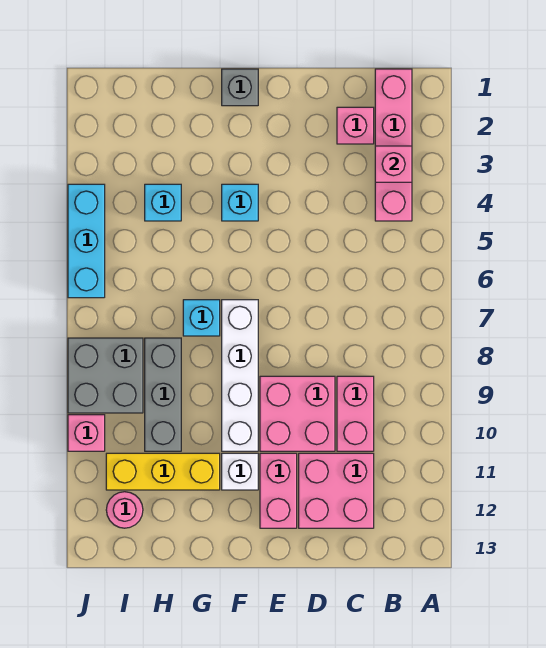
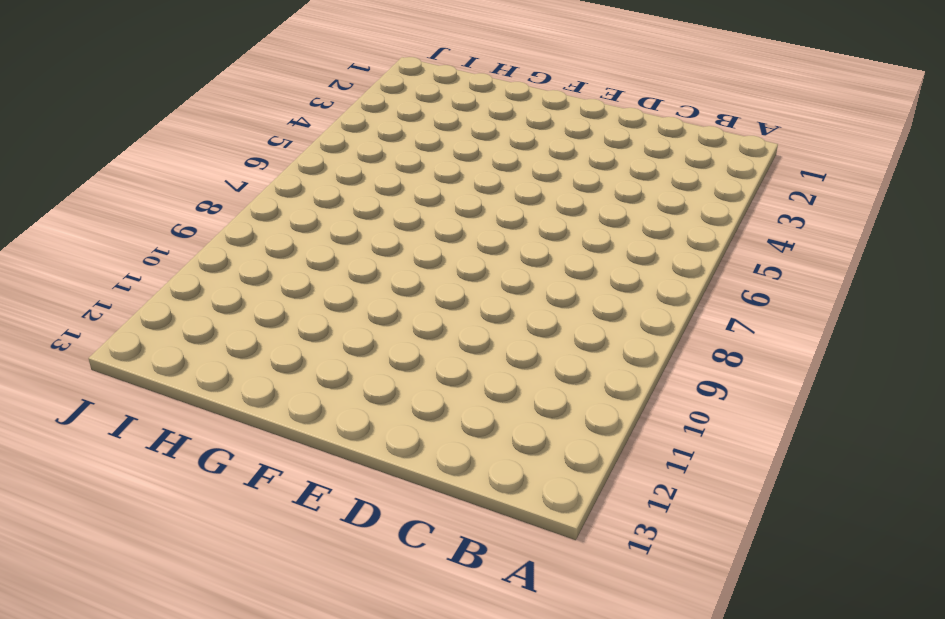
none -> pink 1x4 brick [375,69,412,221]
none -> pink 1x1 brick [337,107,374,144]
none -> pink 1x2 brick [337,376,374,451]

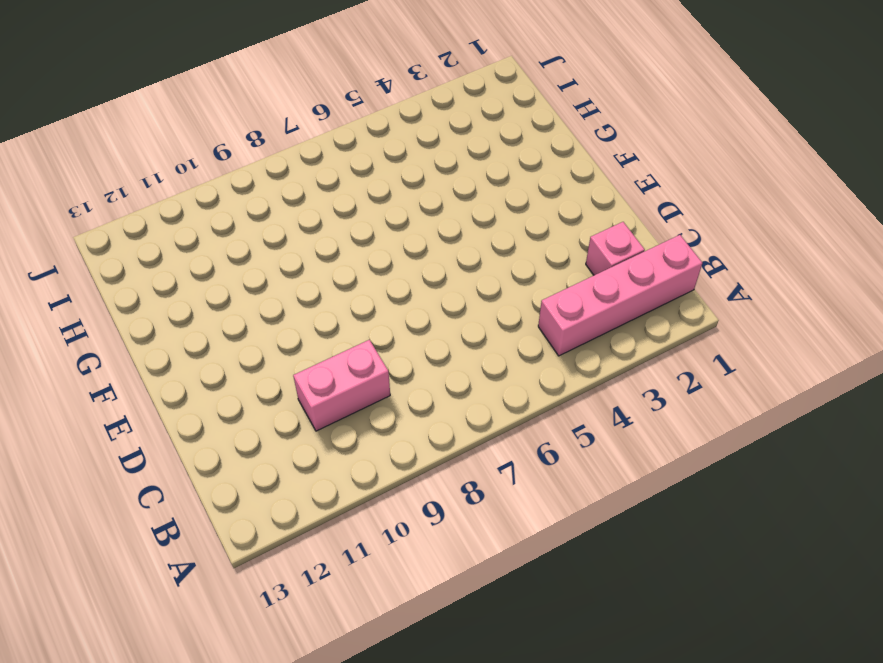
none -> pink 2x2 brick [299,453,374,528]
none -> pink 2x2 brick [260,376,335,451]
none -> pink 1x2 brick [260,453,297,528]

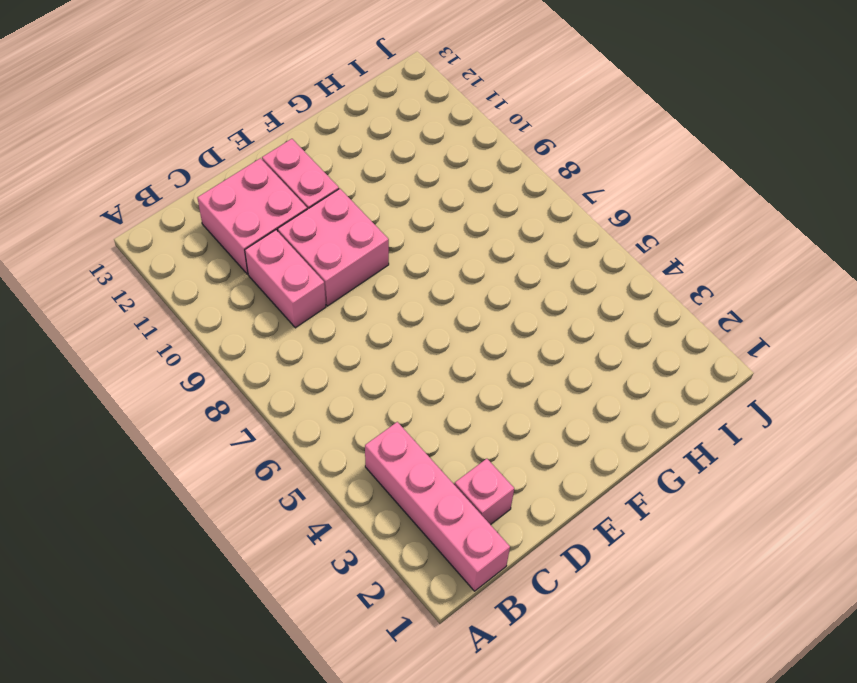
none -> grey 1x1 brick [222,69,258,106]
none -> cyan 1x1 brick [222,184,258,221]
none -> white 1x4 brick [222,300,258,451]

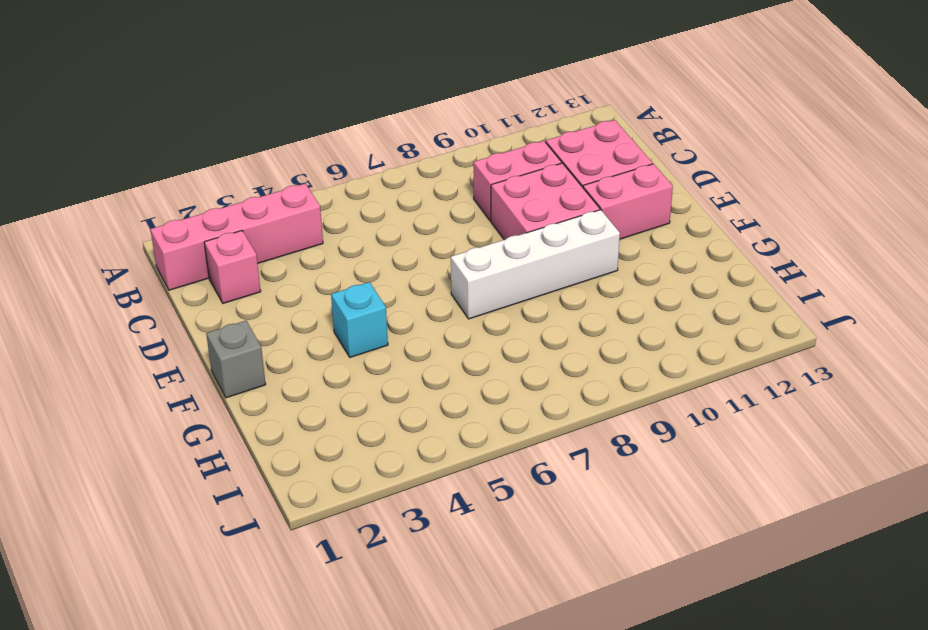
none -> white 1x1 brick [222,453,258,490]
none -> cyan 1x1 brick [183,300,220,336]
none -> yellow 1x3 brick [106,453,220,490]

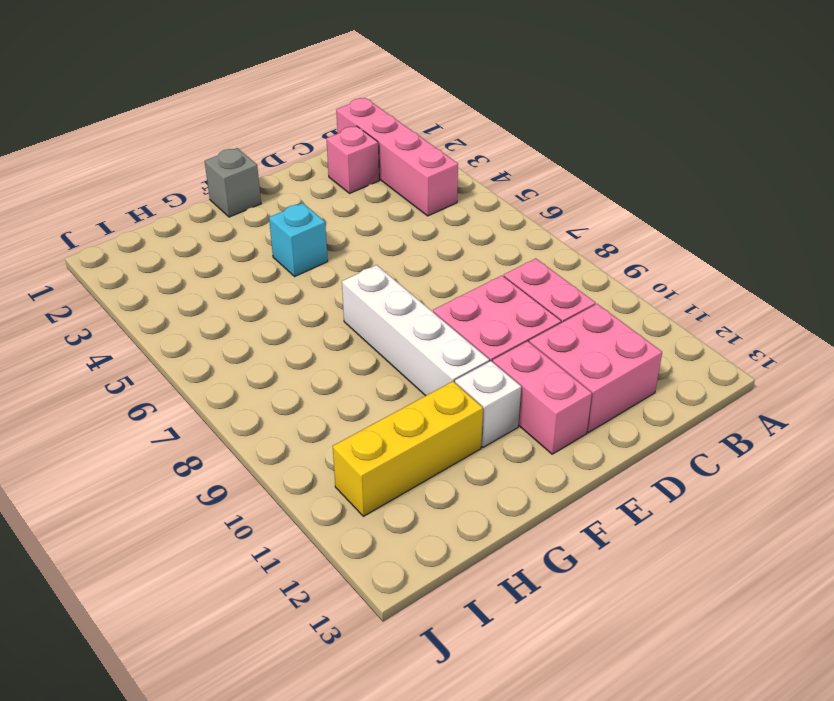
none -> cyan 1x1 brick [183,300,220,336]
none -> cyan 1x1 brick [145,184,181,221]
none -> grey 1x3 brick [145,338,181,451]

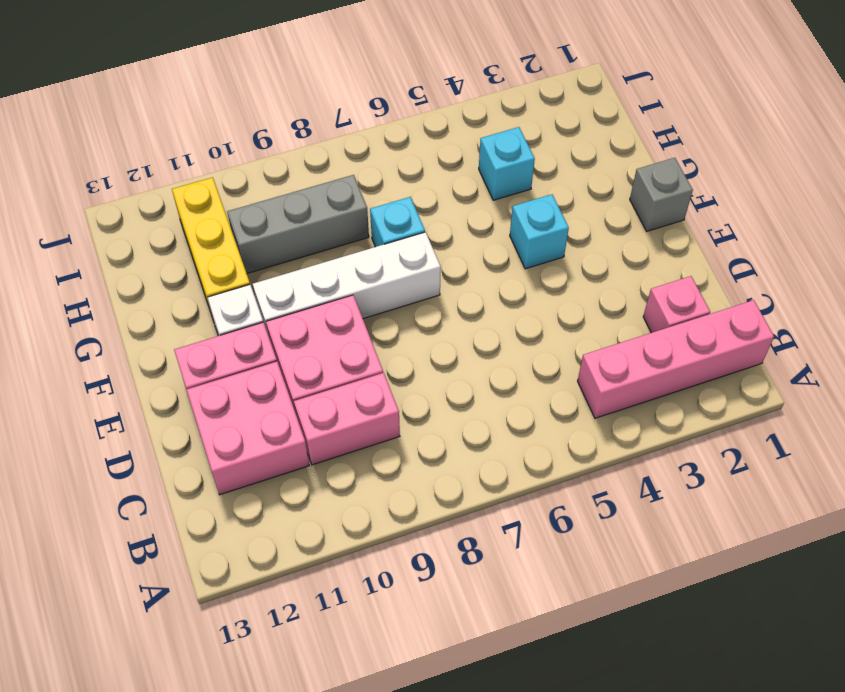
none -> grey 2x2 brick [68,338,143,413]
none -> pink 1x1 round brick [106,492,143,528]
none -> cyan 1x3 brick [68,184,105,298]

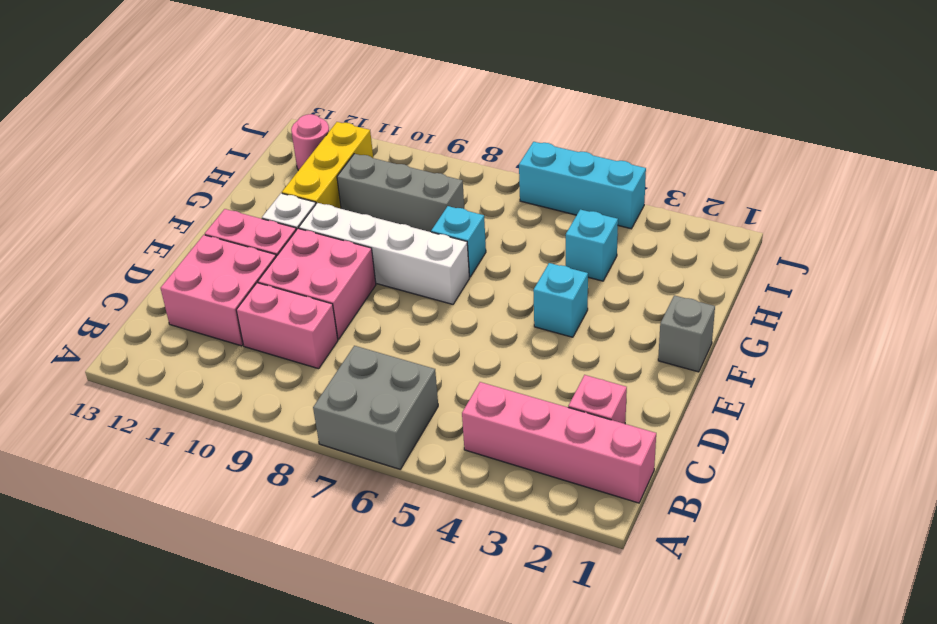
grey 2x2 brick [313,346,438,469] -> grey 2x2 brick moved to [68,338,143,413]
none -> pink 1x1 brick [68,415,105,451]
none -> pink 1x1 brick [375,146,412,182]

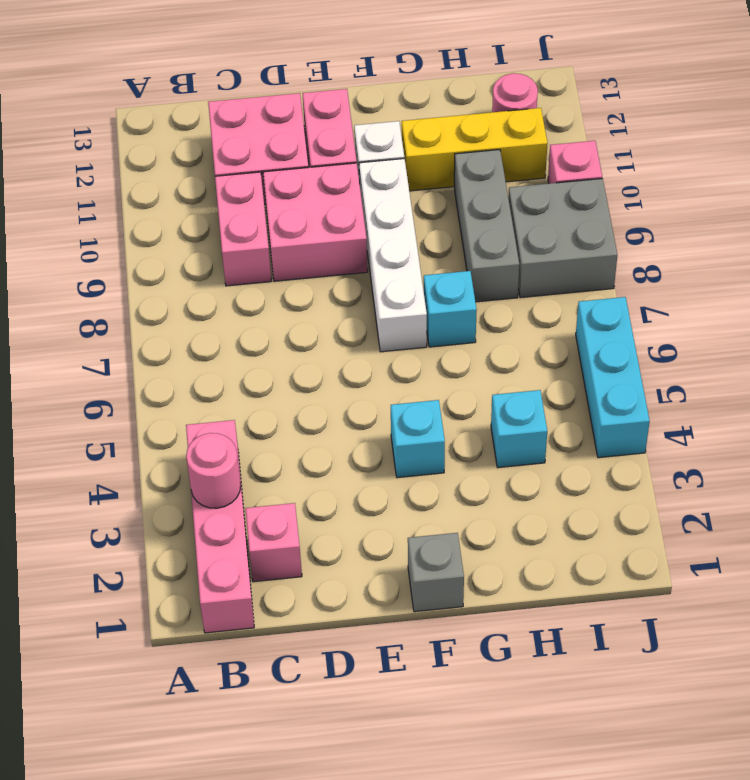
pink 1x1 round brick [186,433,241,508] -> pink 1x1 brick [375,146,412,182]

